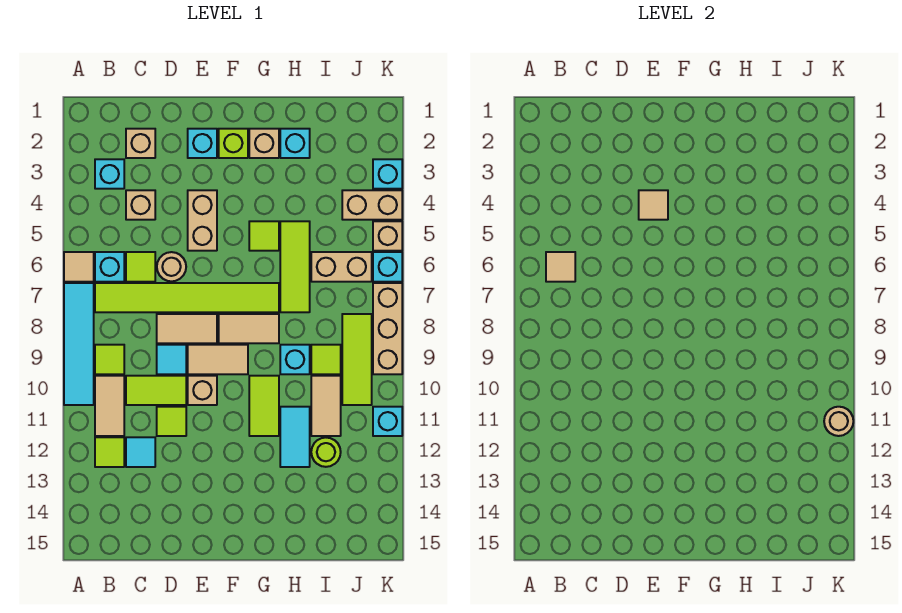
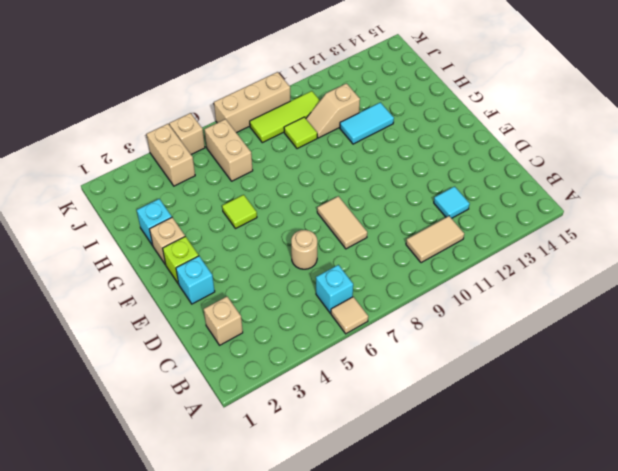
tan 1x2 slope [306,83,360,138] -> tan 1x2 tile [311,376,341,436]
none -> cyan 1x4 tile [64,283,94,405]
none -> cyan 1x1 brick [95,159,124,189]
none -> lime 1x6 tile [95,283,279,312]
none -> lime 1x1 tile [95,345,124,374]

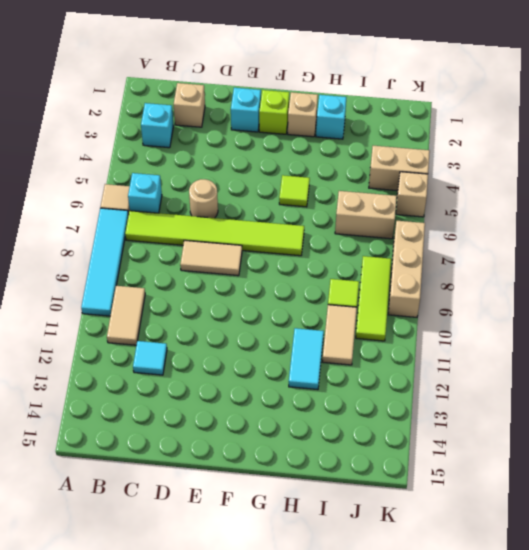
none -> lime 1x1 tile [95,345,124,374]
none -> lime 1x1 tile [95,437,124,467]
none -> tan 1x1 brick [126,190,155,220]
none -> lime 1x1 tile [126,252,155,282]

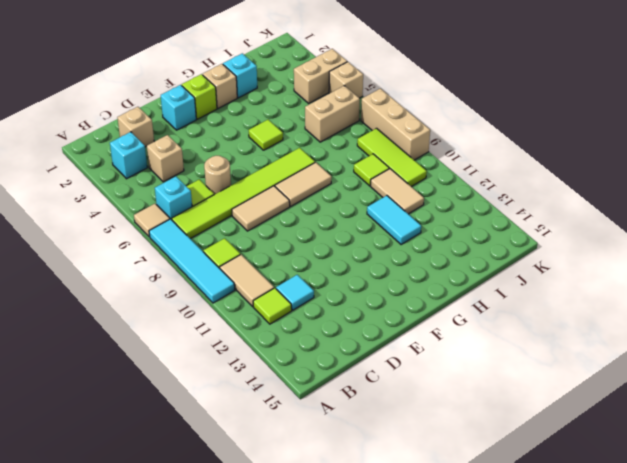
none -> lime 1x2 tile [126,376,186,405]
none -> cyan 1x1 tile [157,345,186,374]
none -> lime 1x1 tile [157,407,186,436]
none -> tan 1x2 brick [188,190,217,251]

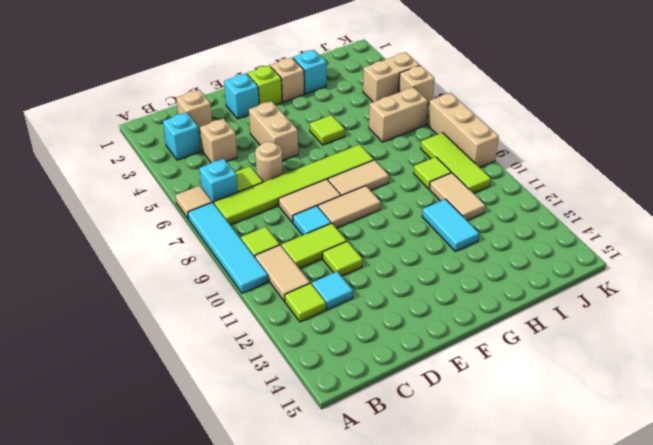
none -> tan 1x1 brick [188,376,217,405]
none -> lime 1x2 tile [249,376,279,436]
none -> lime 1x3 tile [280,221,310,312]
none -> cyan 1x1 brick [280,345,310,374]

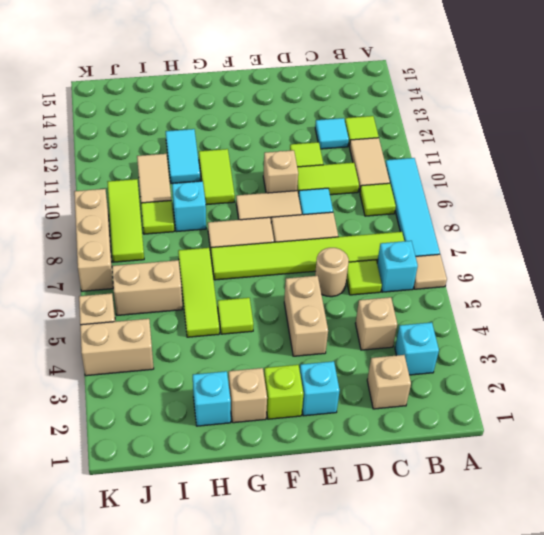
none -> lime 1x1 round brick [311,438,341,467]
none -> cyan 1x1 brick [373,159,402,189]
none -> cyan 1x1 brick [373,252,402,282]
none -> cyan 1x1 brick [373,407,402,436]

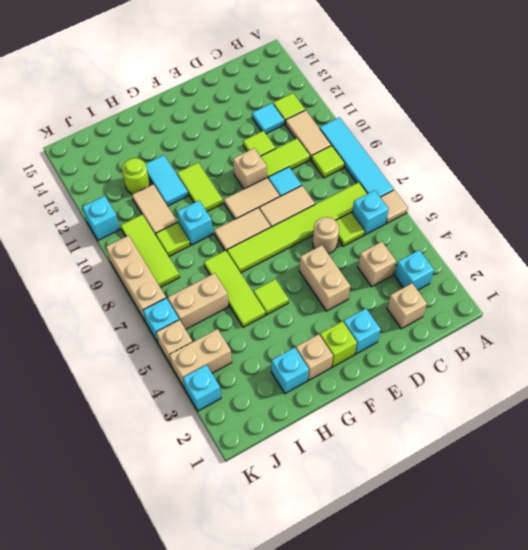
none -> tan 1x1 tile [546,252,575,282]
none -> tan 1x1 tile [639,190,668,220]
none -> tan 1x1 round brick [824,407,853,436]

